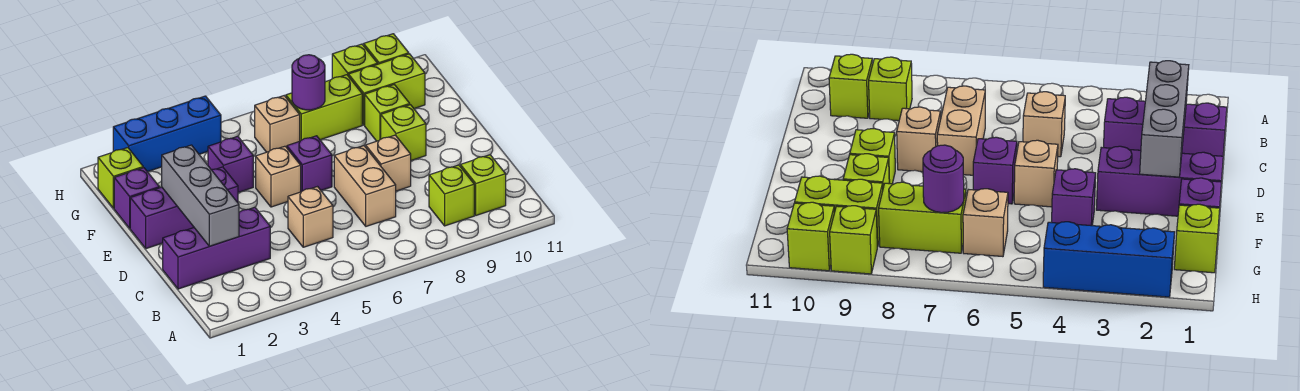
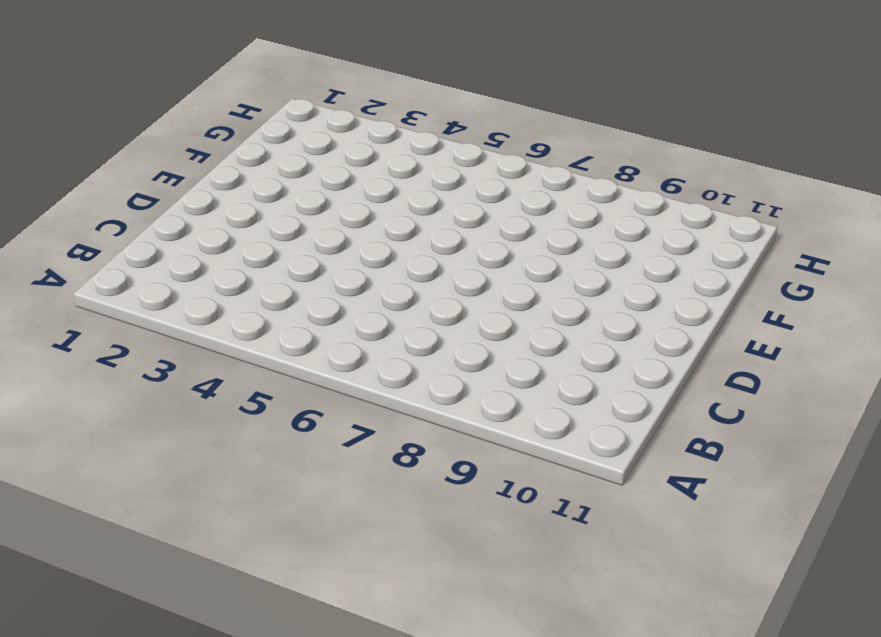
none -> lime 1x1 brick [429,165,474,226]
none -> lime 1x1 brick [460,155,506,215]
none -> purple 1x3 brick [163,207,270,289]

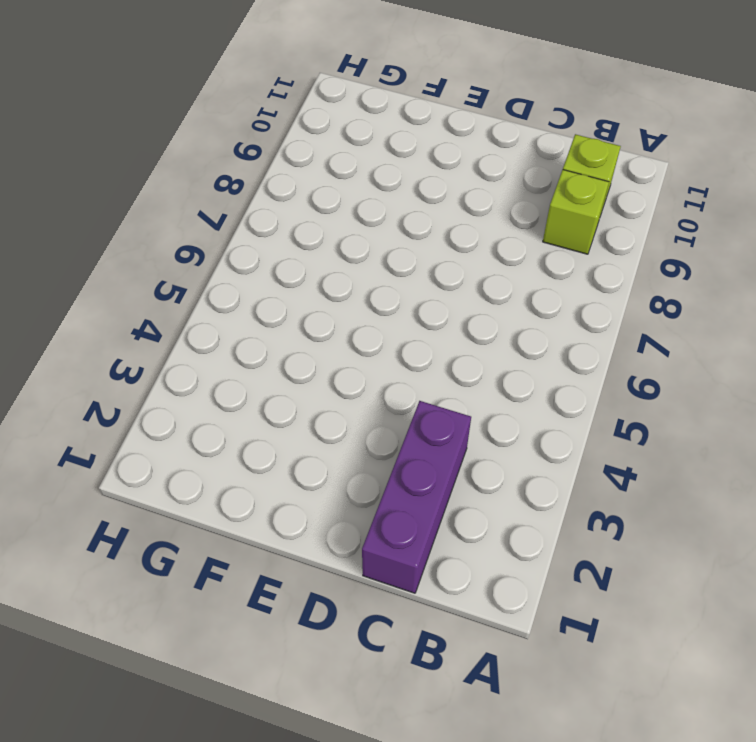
none -> tan 1x1 brick [288,187,333,247]
none -> tan 1x2 brick [334,146,396,226]
none -> tan 1x1 brick [366,135,411,191]

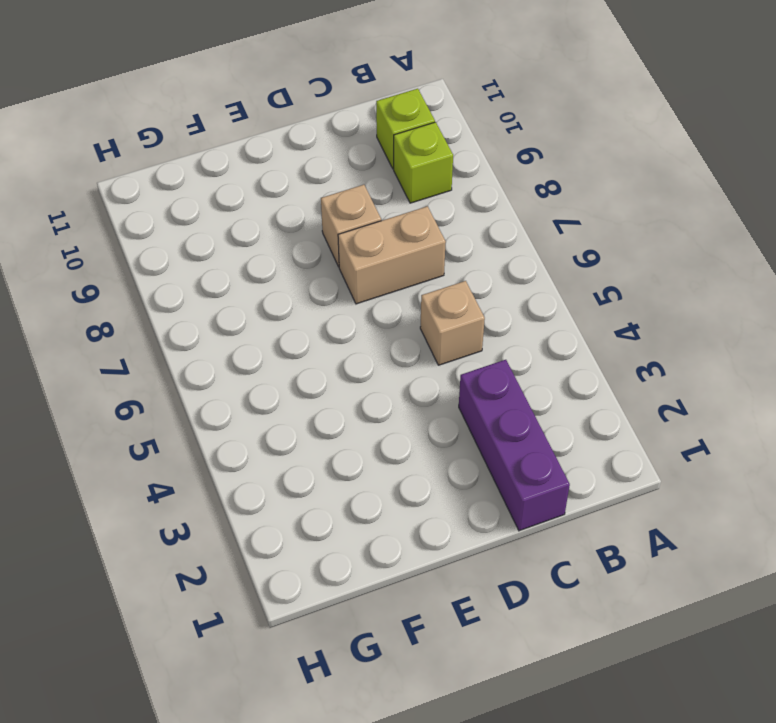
none -> purple 1x3 brick [130,167,238,249]
none -> tan 1x1 brick [256,146,301,207]
none -> purple 1x1 brick [287,136,332,192]

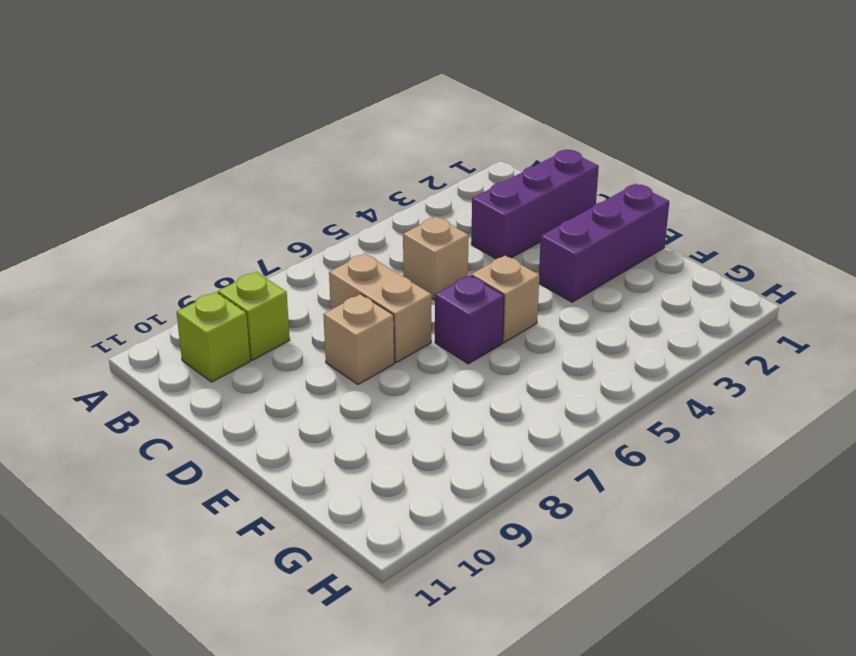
none -> lime 1x1 brick [381,105,426,160]
none -> purple 1x1 brick [114,168,159,228]
none -> purple 1x1 brick [208,136,253,192]

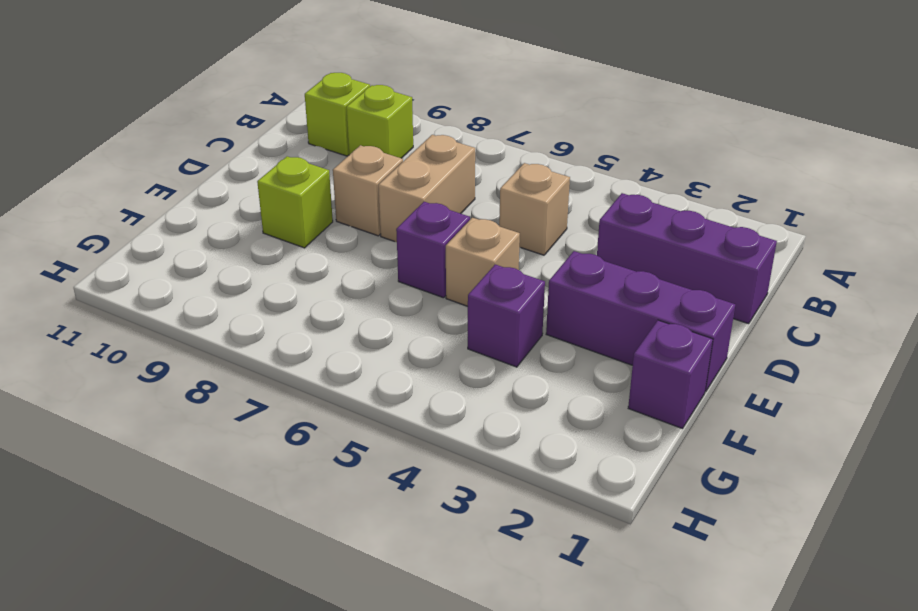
none -> lime 1x1 brick [365,85,410,141]
none -> lime 1x1 brick [98,148,143,208]
none -> tan 1x1 brick [255,96,300,152]

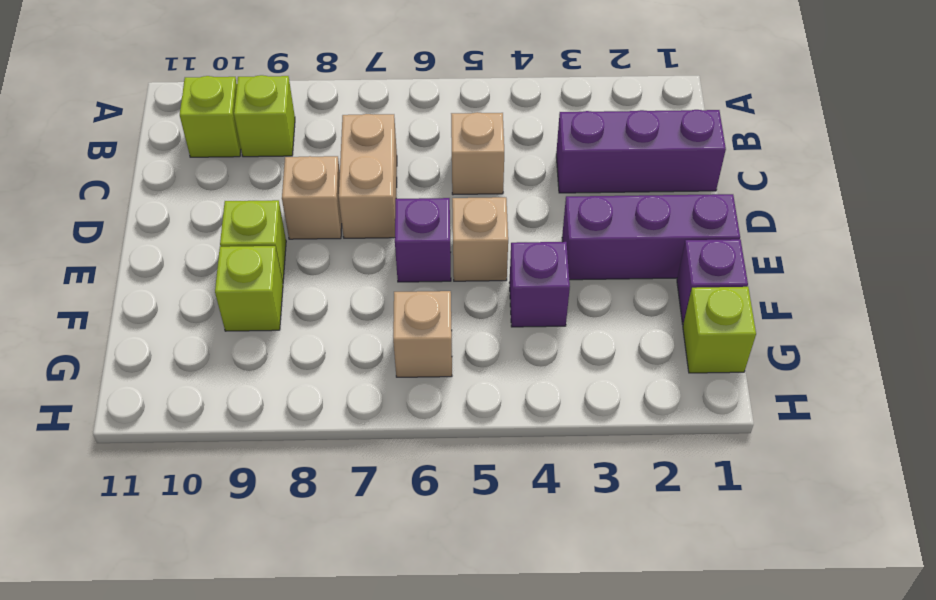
none -> lime 1x2 brick [286,75,362,141]
none -> lime 1x2 brick [348,54,425,125]
none -> blue 1x3 brick [113,96,221,172]

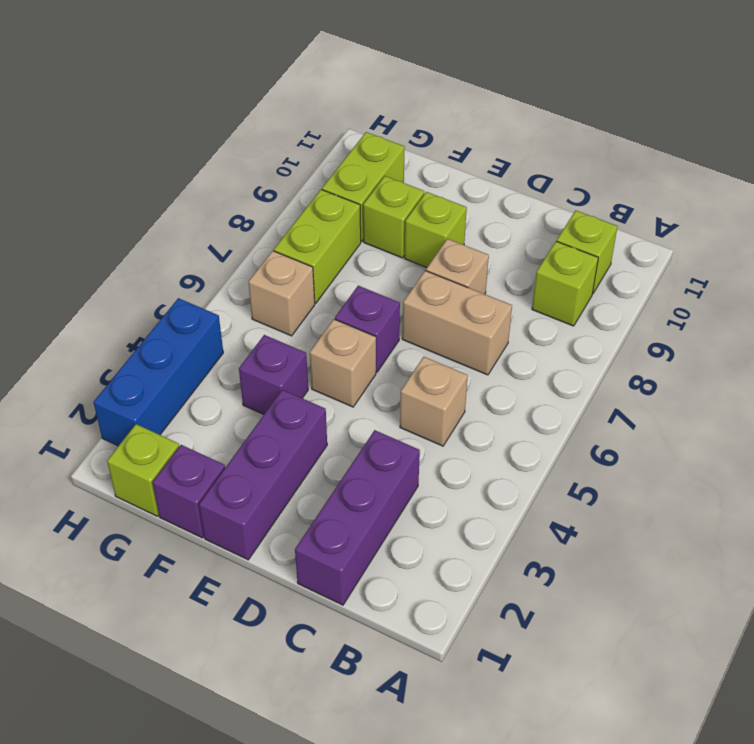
none -> lime 1x1 brick [332,44,377,79]
none -> lime 1x1 brick [364,34,409,64]
none -> grey 1x3 brick [162,145,239,246]

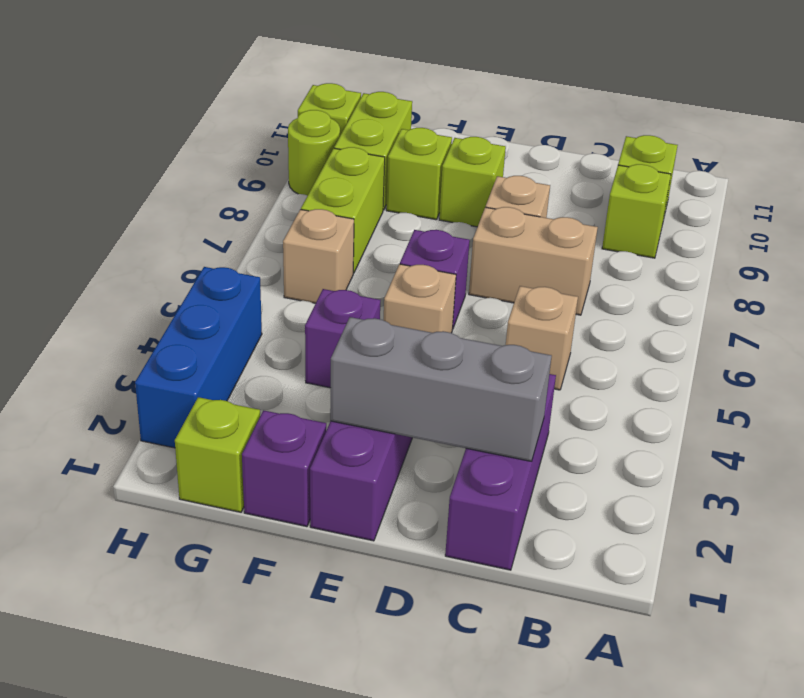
lime 1x1 round brick [288,110,340,196] -> lime 1x1 brick [332,44,377,79]
none -> purple 1x1 round brick [292,55,325,110]

